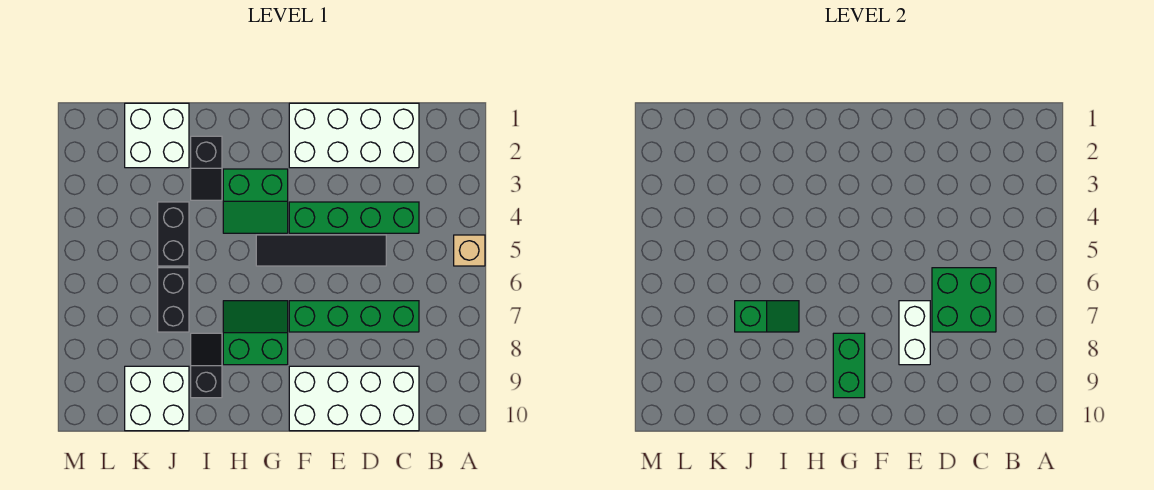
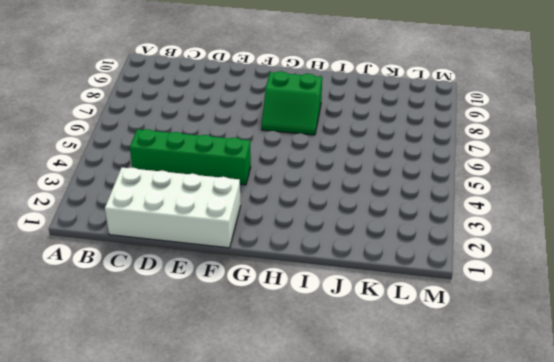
none -> tan 1x1 brick [454,235,485,266]
none -> green 1x4 brick [289,301,419,332]
none -> white 2x4 brick [289,366,419,431]

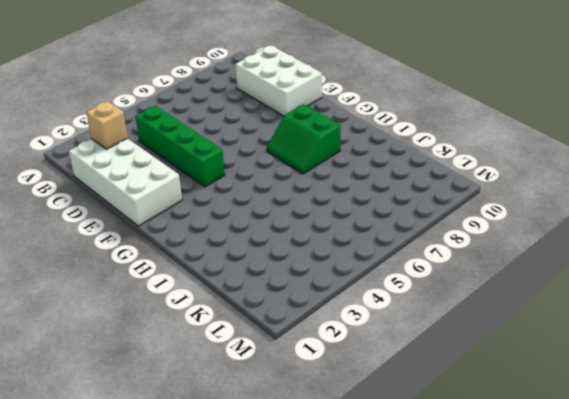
tan 1x1 brick [86,101,128,149] -> tan 1x1 brick moved to [454,235,485,266]
white 2x3 brick [235,46,322,116] -> white 2x4 brick [289,366,419,431]
none -> green 1x4 brick [289,301,419,332]
none -> black 1x4 tile [256,235,386,266]
none -> green 2x2 slope [223,169,288,233]

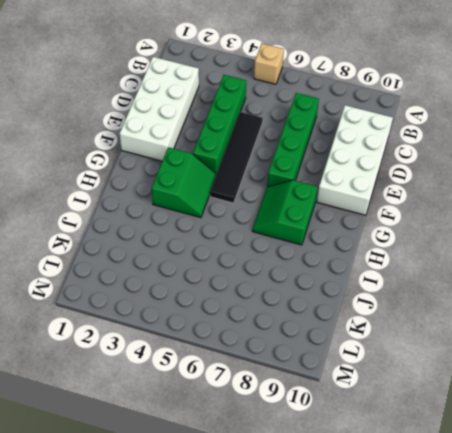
none -> black 1x2 slope [191,136,222,200]
none -> black 1x2 slope [191,333,222,398]
none -> white 2x2 brick [125,103,189,168]

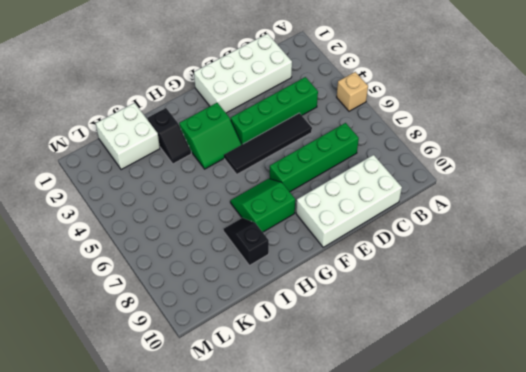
none -> black 1x2 brick [158,202,189,266]
none -> black 1x2 brick [158,268,189,332]
none -> white 2x2 brick [125,366,189,431]

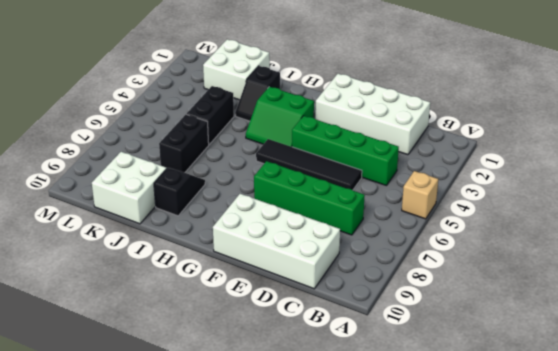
none -> green 2x2 slope [223,301,288,365]
none -> green 2x2 brick [932,268,996,332]
none -> white 1x2 brick [899,301,930,365]

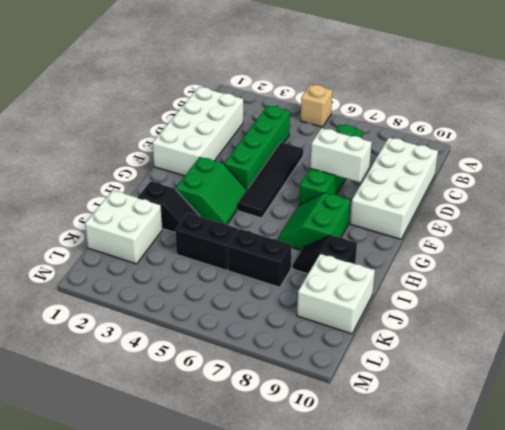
none -> green 2x2 brick [932,268,996,332]
none -> green 1x2 brick [833,333,865,398]
none -> green 1x2 slope [735,301,799,332]

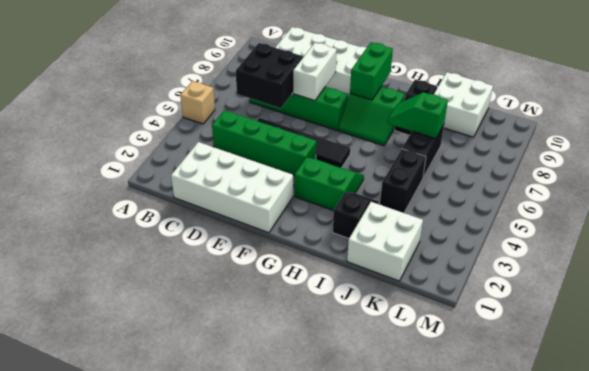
black 2x2 brick [236,43,303,108] -> green 2x2 brick [932,268,996,332]

